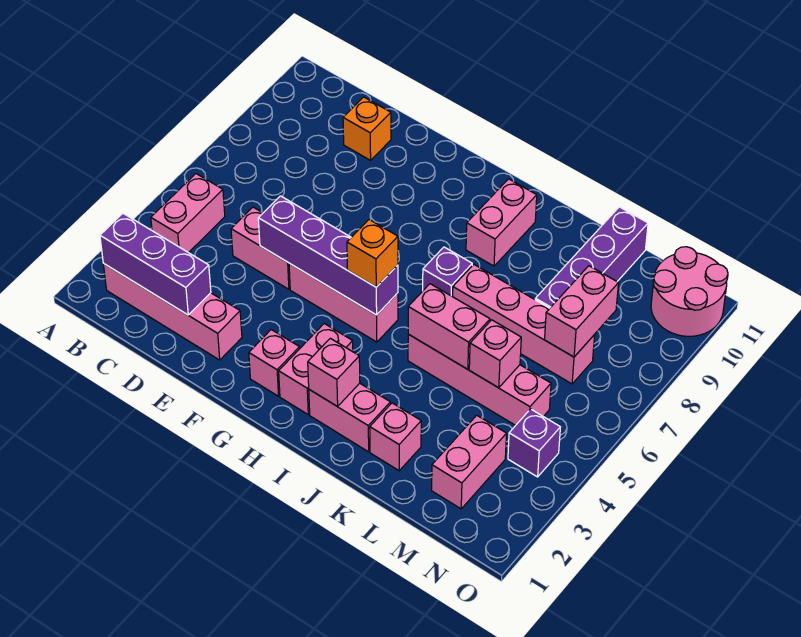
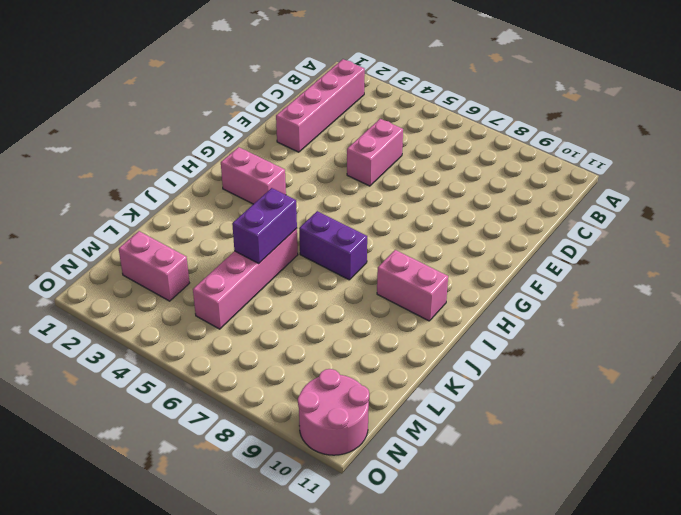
purple 1x2 brick [299,211,367,280] -> purple 1x1 brick [423,247,472,297]
purple 1x2 brick [232,188,297,264] -> pink 1x2 brick [408,284,490,369]
none -> pink 1x2 brick [151,174,225,253]
none -> orange 1x1 brick [343,97,391,160]
none -> pink 1x3 brick [289,263,398,342]

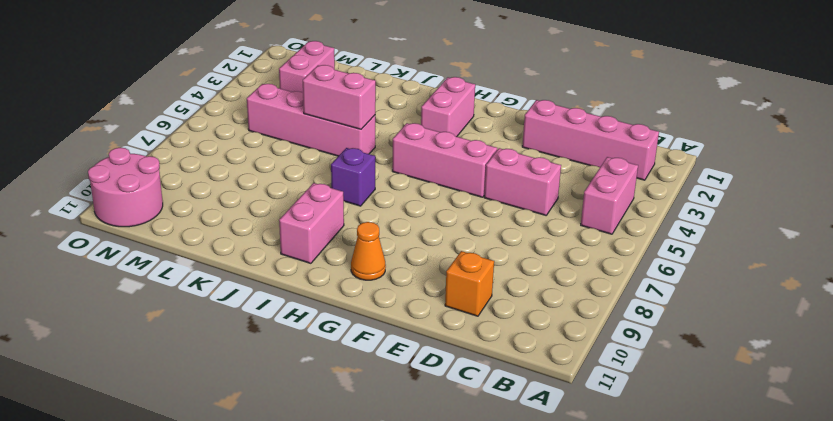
orange 1x1 cone [351,222,386,280] -> none
none -> pink 1x1 brick [249,330,300,396]
none -> pink 1x2 brick [309,383,390,452]
none -> pink 1x4 brick [453,265,595,384]

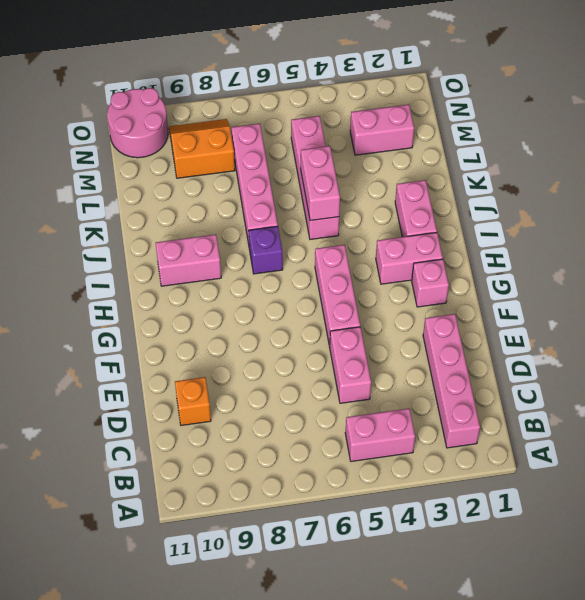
orange 2x2 slope [169,119,235,178] -> none
none -> pink 1x1 brick [370,403,421,471]
none -> purple 1x4 brick [535,207,648,308]
none -> purple 1x1 brick [508,409,560,477]

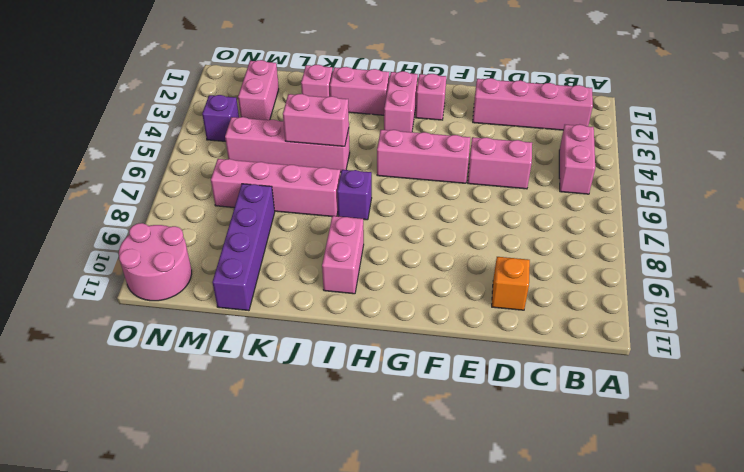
none -> purple 1x3 brick [100,214,211,315]
none -> purple 1x4 brick [258,196,398,315]
none -> pink 1x1 brick [308,338,360,407]

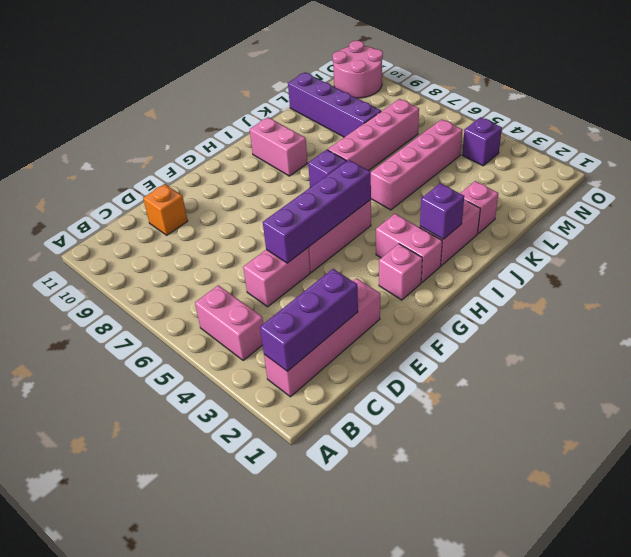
purple 1x1 brick [420,183,464,239] -> pink 1x1 brick [308,338,360,407]
none -> pink 1x2 brick [432,415,507,509]
none -> pink 1x2 brick [408,284,490,369]
none -> pink 1x1 brick [469,320,521,388]

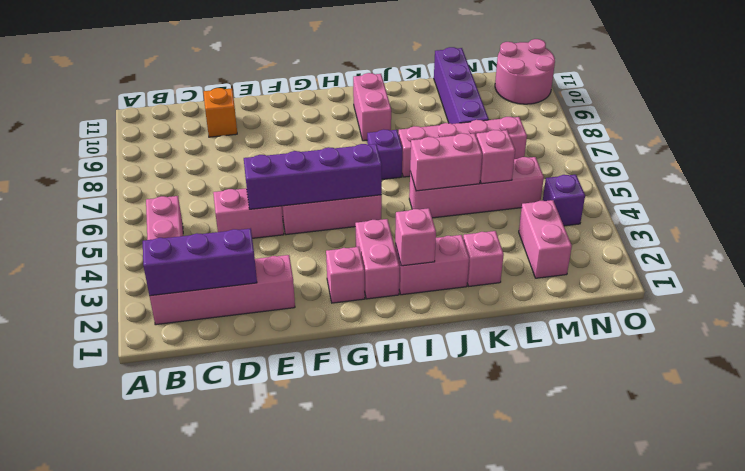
none -> pink 1x2 brick [545,266,618,357]
none -> orange 1x1 brick [347,220,398,287]

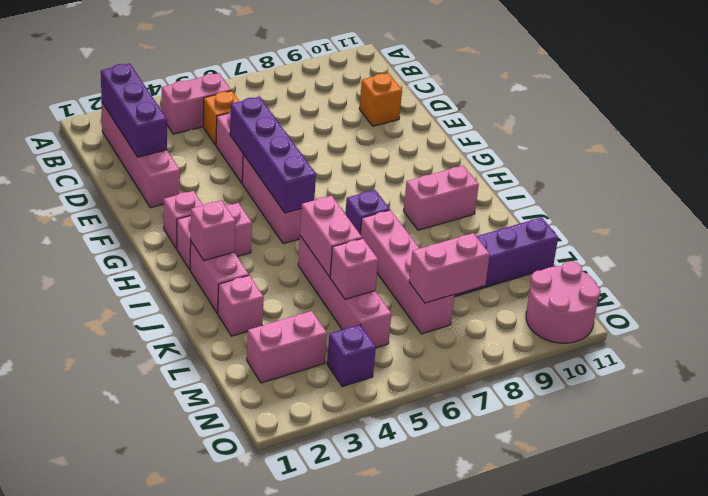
orange 1x1 brick [203,91,240,145] -> orange 1x1 brick moved to [347,220,398,287]

